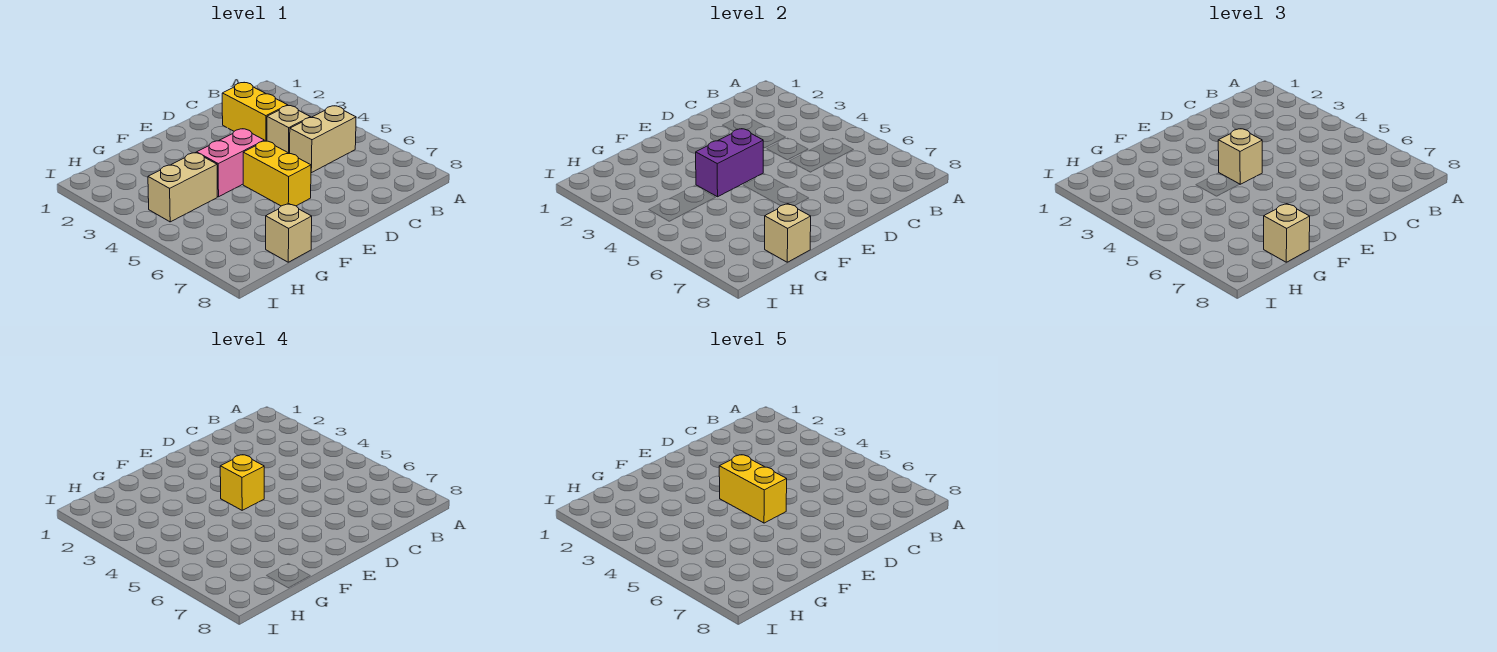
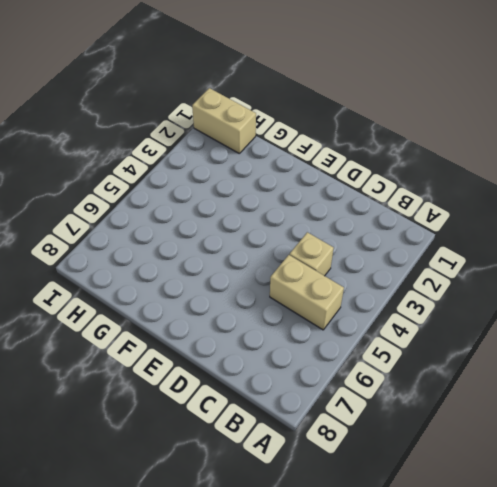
tan 1x2 brick [192,88,256,154] -> tan 1x2 brick moved to [148,153,217,222]
none -> yellow 1x2 brick [222,83,288,141]
none -> pink 1x2 brick [197,129,264,197]
none -> yellow 1x2 brick [243,141,311,206]

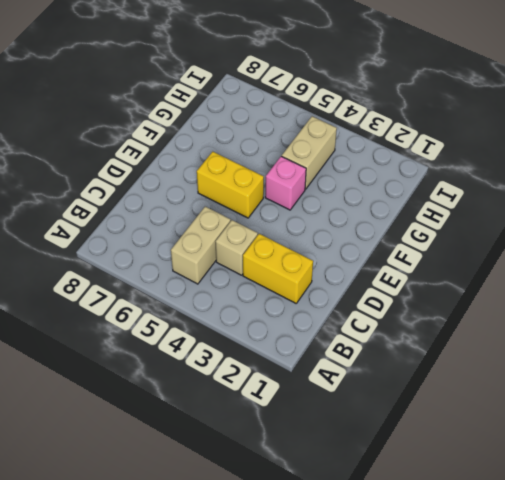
pink 1x1 brick [265,156,306,210] -> pink 1x2 brick [197,129,264,197]
none -> tan 1x1 brick [266,204,312,262]
none -> purple 1x2 brick [696,129,763,197]
none -> tan 1x1 brick [765,204,811,262]

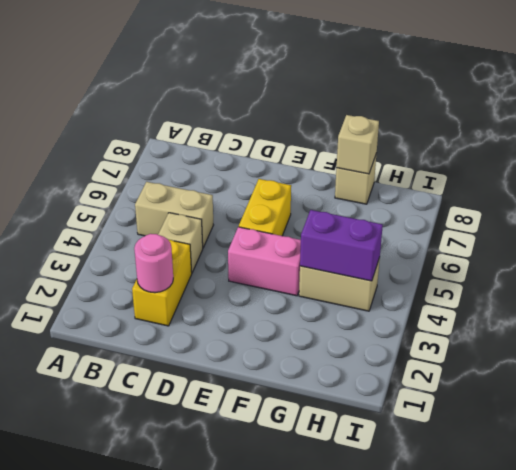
pink 1x1 round brick [134,234,173,293] -> none
purple 1x2 brick [300,210,383,281] -> purple 1x2 brick moved to [696,129,763,197]
none -> tan 1x1 brick [1218,129,1262,184]
none -> tan 1x1 brick [1264,204,1310,262]
none -> yellow 1x1 brick [220,455,264,510]

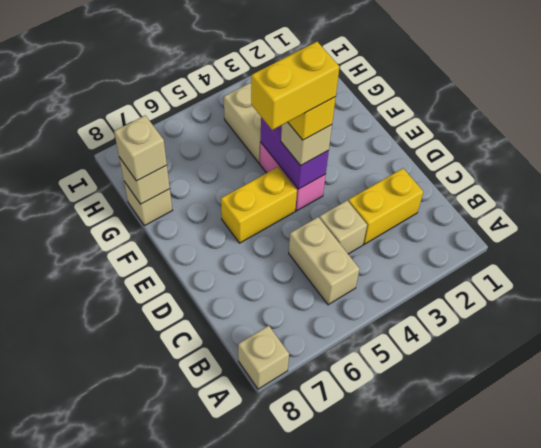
tan 1x1 brick [238,326,289,389] -> none

